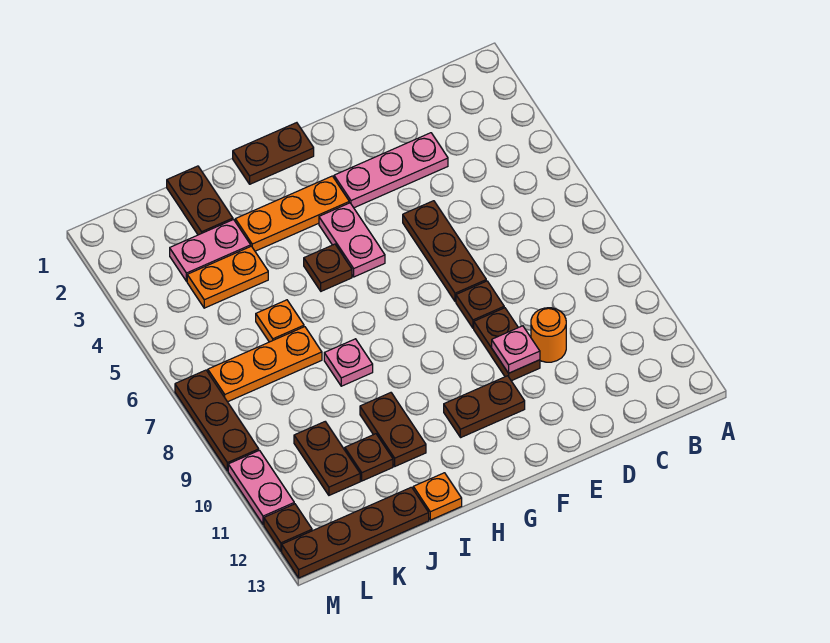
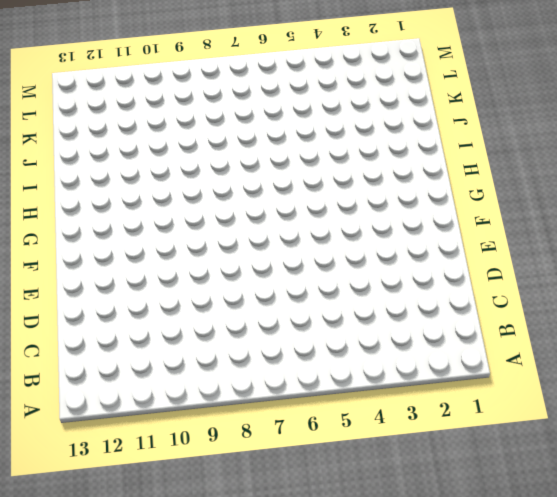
none -> pink 1x3 plate [334,133,448,208]
none -> orange 1x1 round brick [531,308,566,362]
none -> brown 1x3 plate [403,201,486,302]

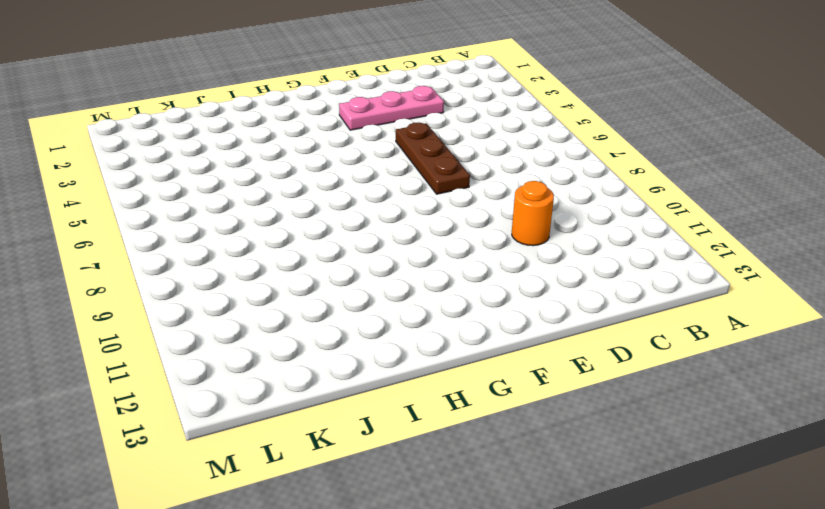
none -> brown 1x1 plate [456,281,504,328]
none -> brown 1x2 plate [474,308,540,381]
none -> brown 1x2 plate [444,376,525,438]

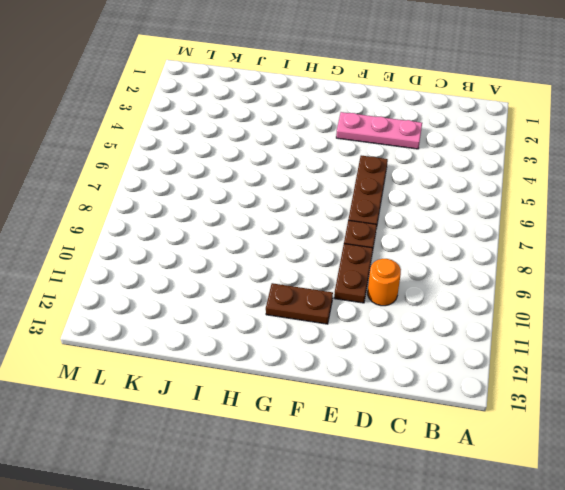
none -> brown 1x2 plate [233,123,314,184]
none -> orange 1x3 plate [235,176,349,251]
none -> pink 1x2 plate [319,203,385,277]

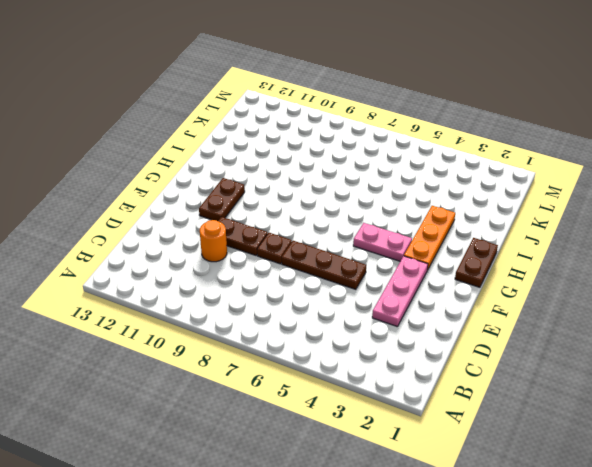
none -> brown 1x1 plate [304,244,352,291]
none -> pink 1x1 plate [324,339,373,386]
none -> brown 1x2 plate [360,393,426,466]

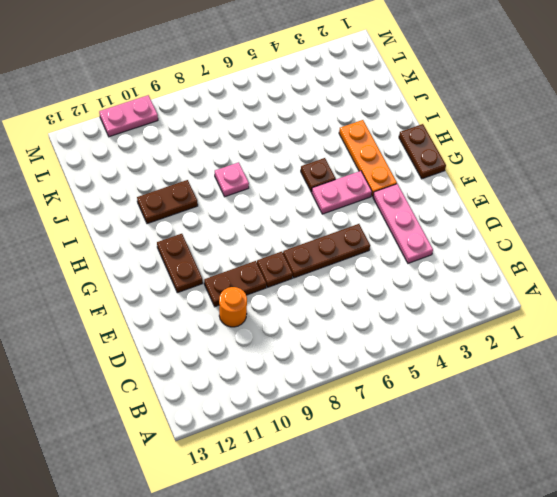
none -> orange 1x1 plate [413,473,462,520]
none -> brown 1x2 plate [167,166,233,235]
none -> pink 1x2 plate [170,220,251,281]

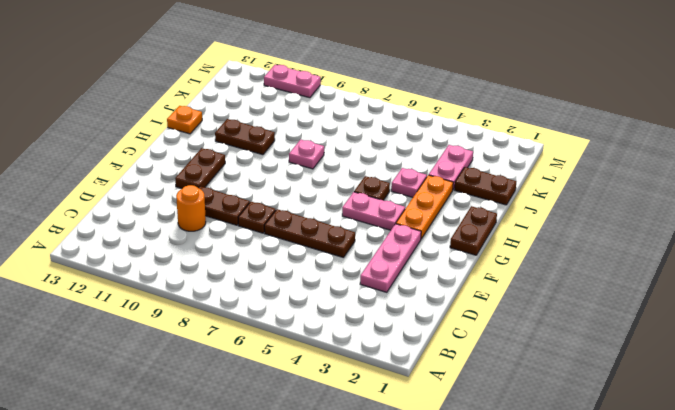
pink 1x1 plate [391,168,427,197] -> pink 1x1 plate moved to [492,326,540,373]
none -> orange 1x2 plate [187,246,268,308]
none -> orange 1x1 plate [256,300,304,342]
none -> orange 1x3 plate [208,327,322,402]

